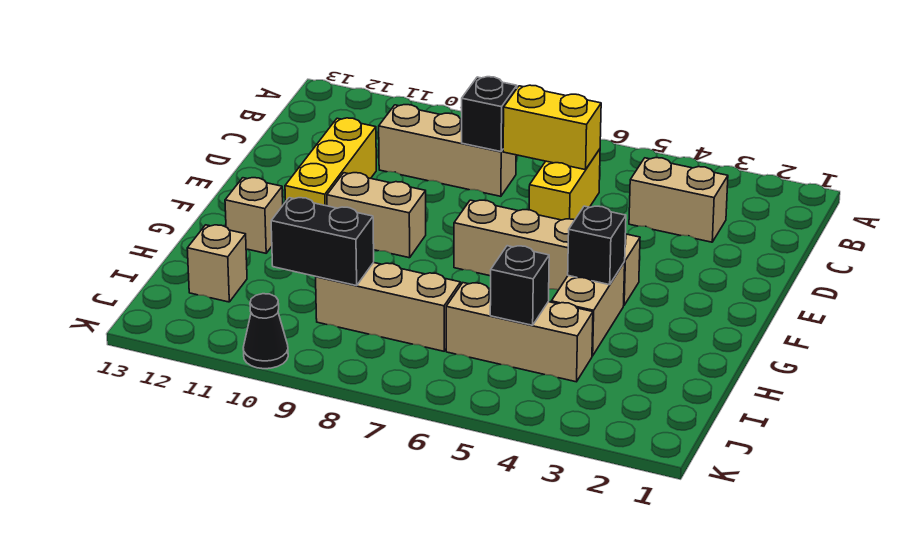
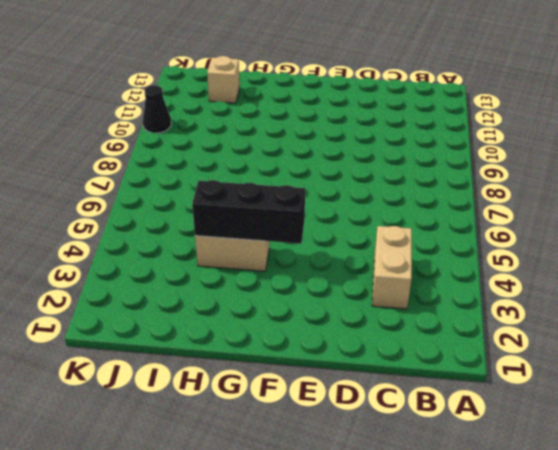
black 1x3 brick [192,180,305,244] -> black 1x1 brick [568,206,626,285]
none -> yellow 1x2 brick [529,149,600,220]
none -> tan 1x3 brick [379,105,516,196]
none -> yellow 1x3 brick [285,118,376,206]

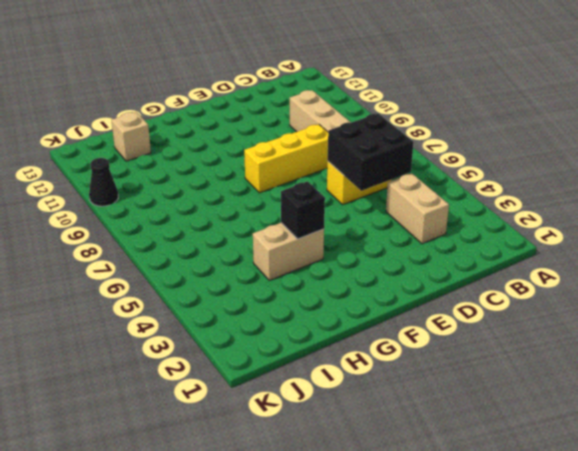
black 2x2 brick [328,113,413,191] -> yellow 1x2 brick [503,85,601,170]
yellow 1x3 brick [244,124,328,193] -> yellow 1x3 brick moved to [285,118,376,206]
none -> tan 1x4 brick [454,200,640,305]
none -> tan 1x2 brick [327,173,426,258]
none -> tan 1x1 brick [225,178,283,253]

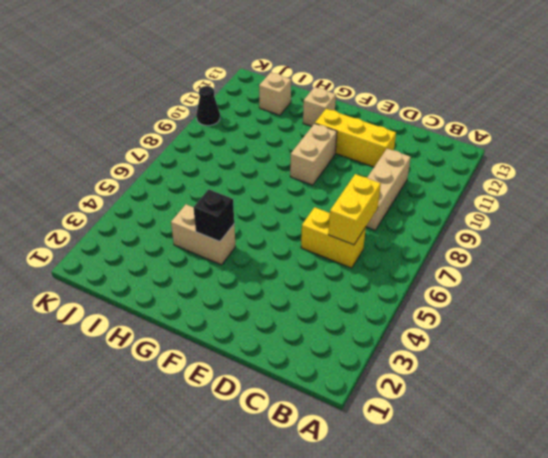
none -> tan 1x2 brick [629,157,728,242]
none -> tan 1x4 brick [454,200,640,305]
none -> tan 1x3 brick [446,283,593,382]

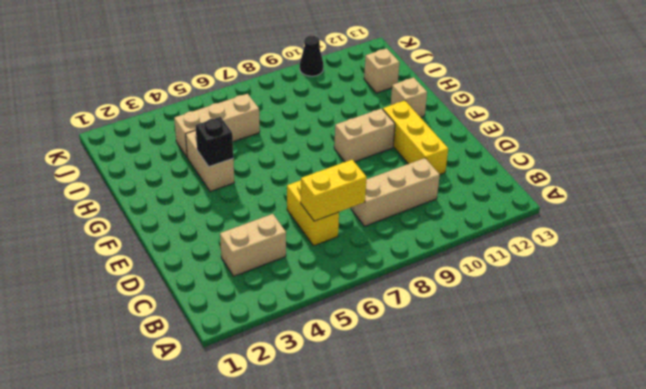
none -> tan 1x4 brick [454,200,640,305]
none -> tan 1x3 brick [316,263,461,351]
none -> black 1x1 brick [462,77,517,152]

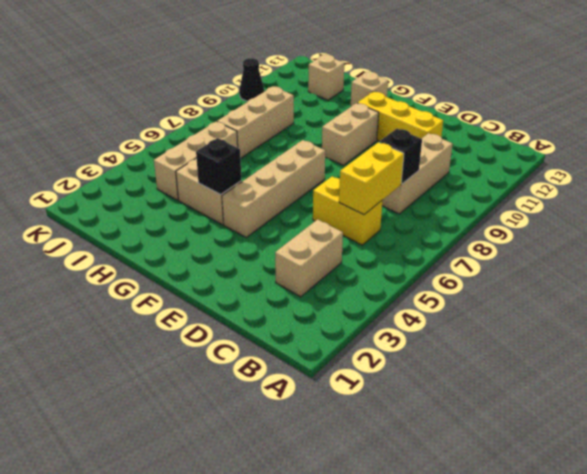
none -> black 1x1 brick [490,246,549,325]
none -> black 1x2 brick [271,198,374,286]

